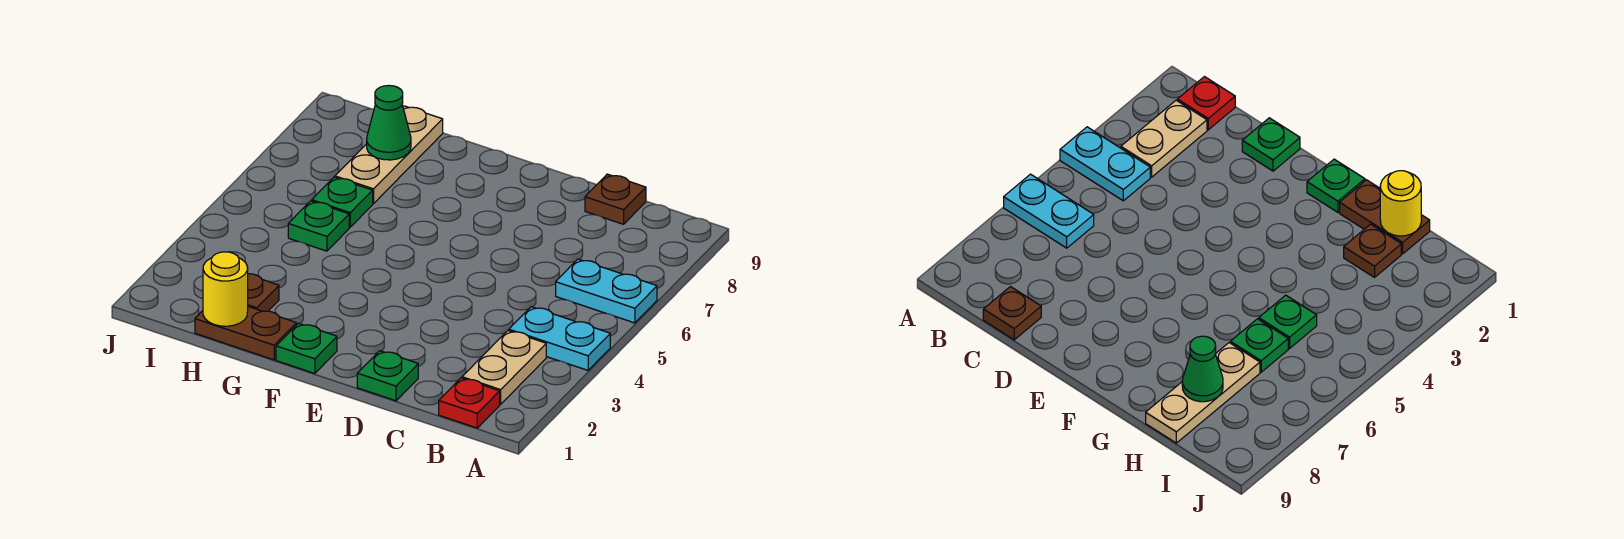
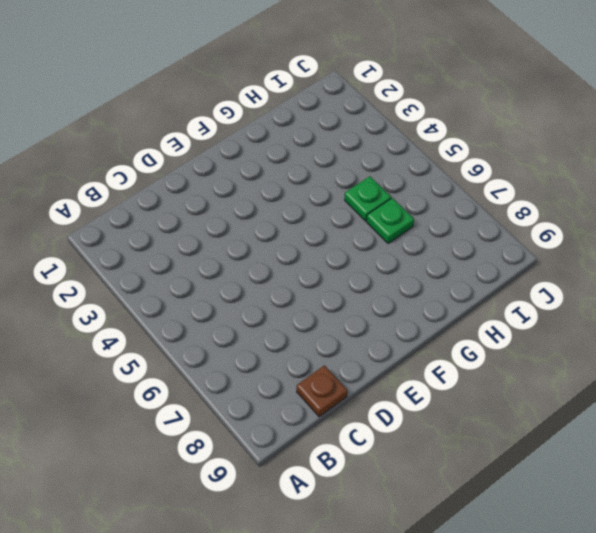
none -> cyan 1x2 plate [509,307,610,370]
none -> cyan 1x2 plate [556,259,657,323]
none -> red 1x1 plate [439,378,500,428]

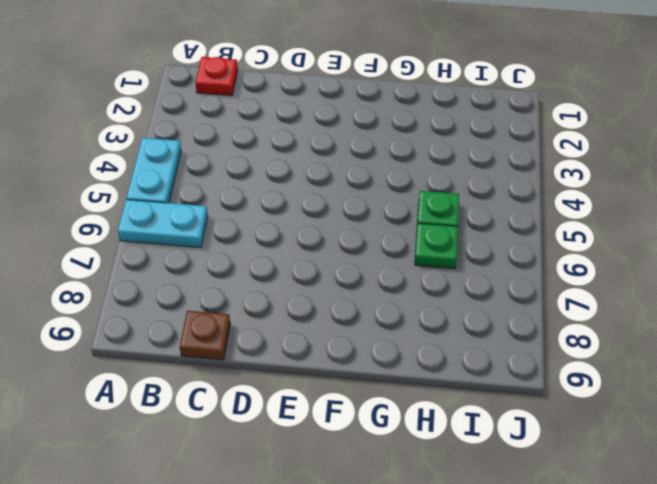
cyan 1x2 plate [126,138,181,203] -> cyan 1x2 plate turned to [509,307,610,370]
none -> tan 1x2 plate [462,331,546,404]
none -> green 1x1 plate [357,351,418,401]
none -> green 1x1 plate [276,323,337,374]

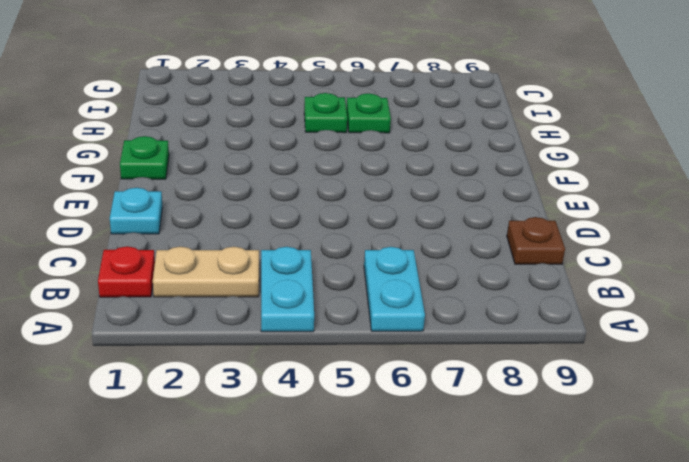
cyan 1x1 plate [110,188,162,234] -> green 1x1 plate [357,351,418,401]
none -> brown 1x2 plate [195,307,296,360]
none -> brown 1x1 plate [248,274,279,311]
none -> tan 1x3 plate [335,106,443,204]

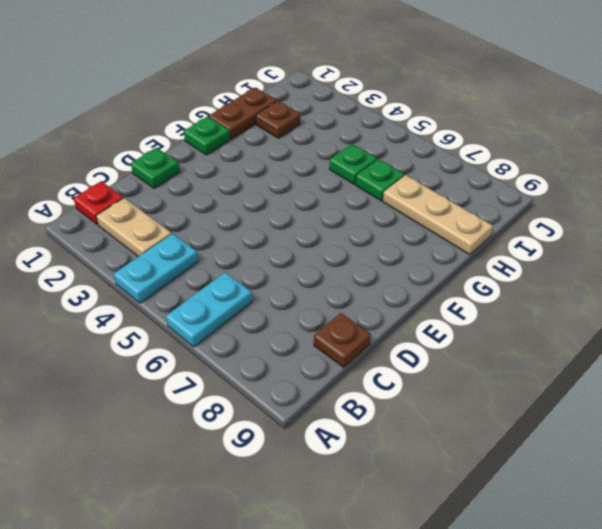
none -> yellow 1x1 round brick [203,252,248,326]
none -> green 1x1 cone [367,85,411,160]

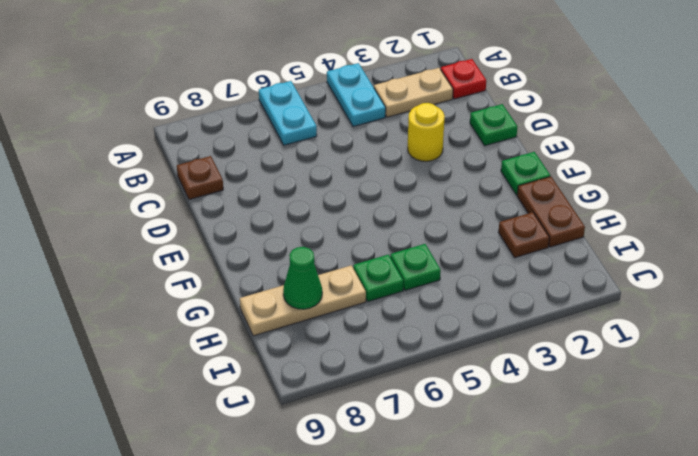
yellow 1x1 round brick [408,103,445,161] -> yellow 1x1 round brick moved to [203,252,248,326]

